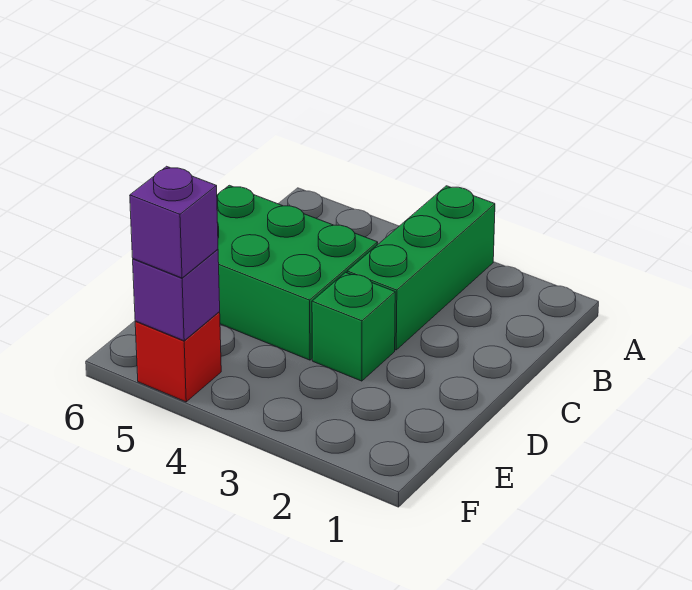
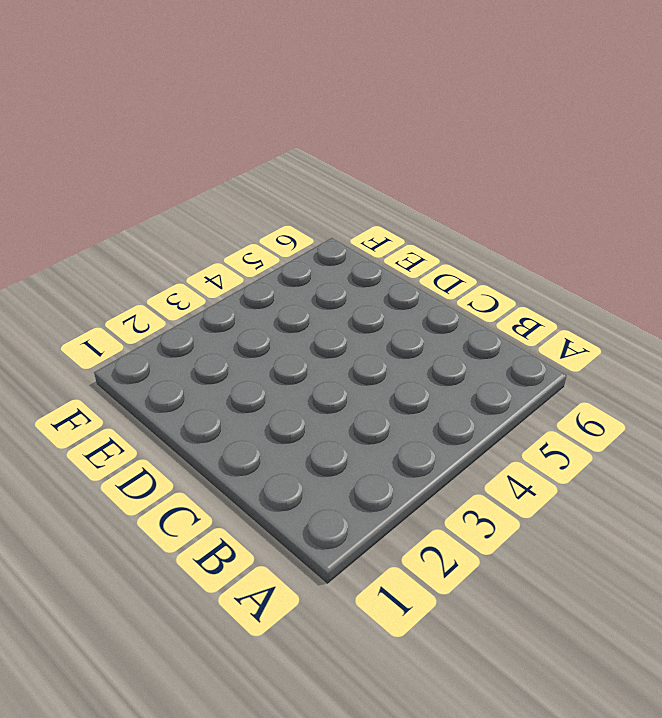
none -> green 1x3 brick [347,186,495,350]
none -> green 2x3 brick [217,185,378,360]

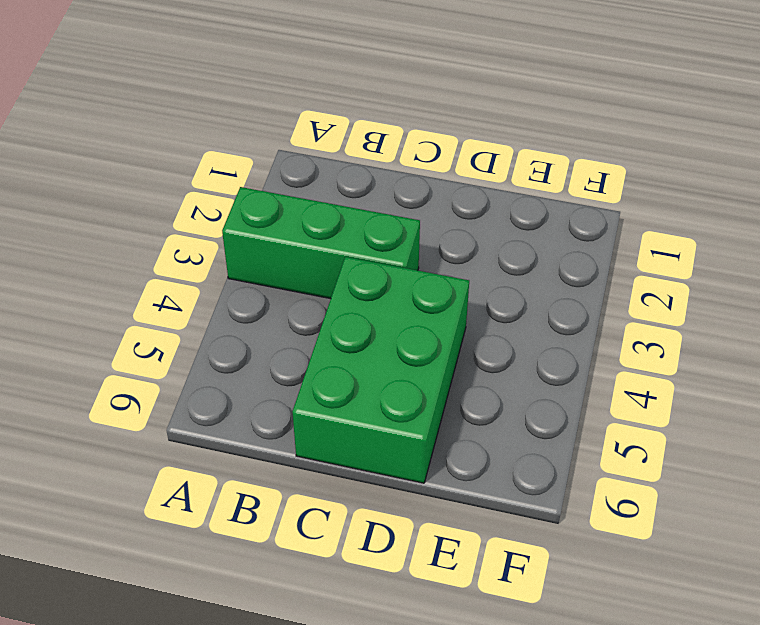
none -> green 1x1 brick [312,272,395,381]
none -> red 1x1 brick [135,312,221,402]

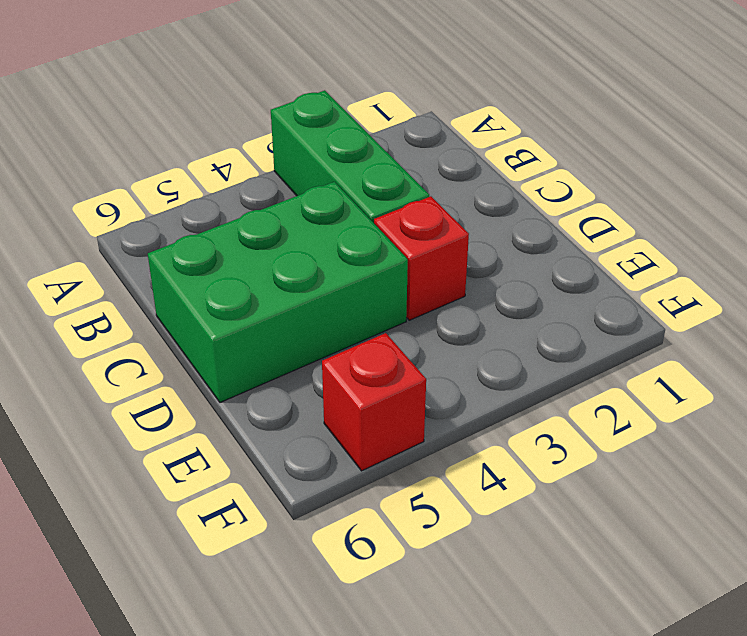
red 1x1 brick [374,196,469,320] -> green 1x1 brick [312,272,395,381]
none -> purple 1x1 brick [133,249,220,341]
none -> purple 1x1 brick [130,166,218,278]

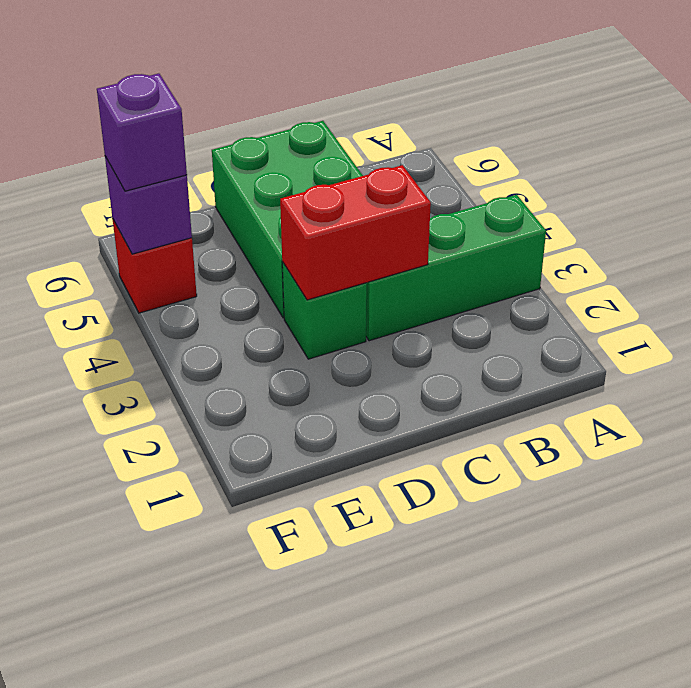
red 1x2 brick [280,165,431,300] -> none

